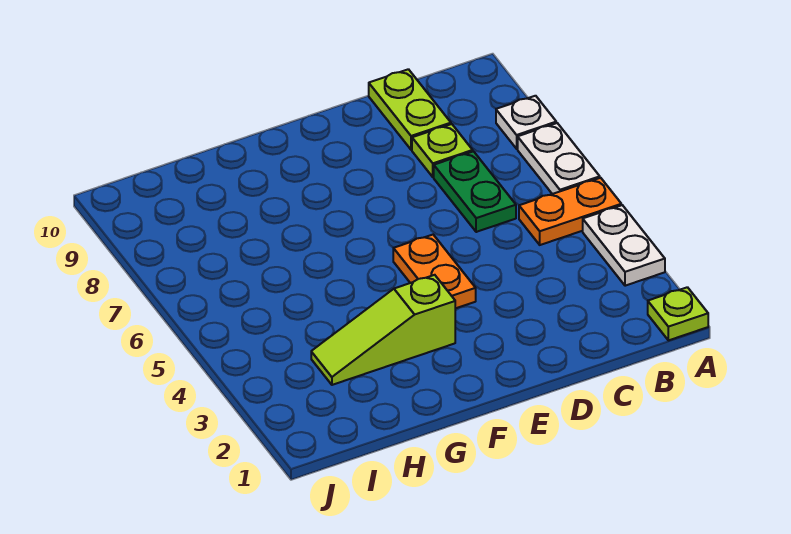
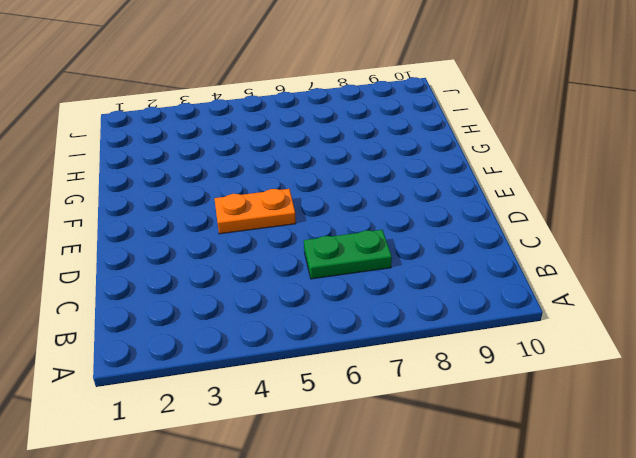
none -> lime 1x1 plate [648,287,708,340]
none -> white 1x2 plate [583,205,665,286]

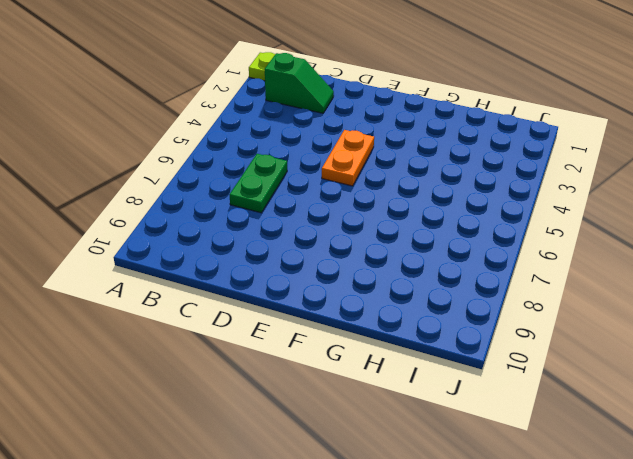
green 1x2 slope [265,53,334,113] -> none
none -> white 1x2 plate [583,205,665,286]
none -> orange 1x2 plate [519,178,621,245]

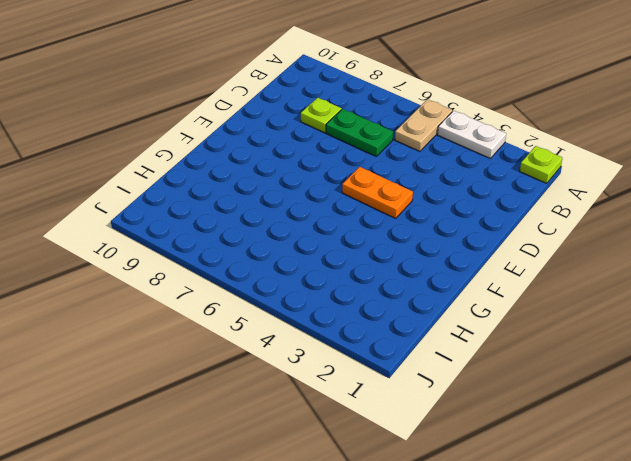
tan 1x2 plate [395,99,452,151] -> orange 1x2 plate [519,178,621,245]
none -> white 1x2 plate [518,123,600,194]
none -> white 1x1 plate [496,96,556,149]

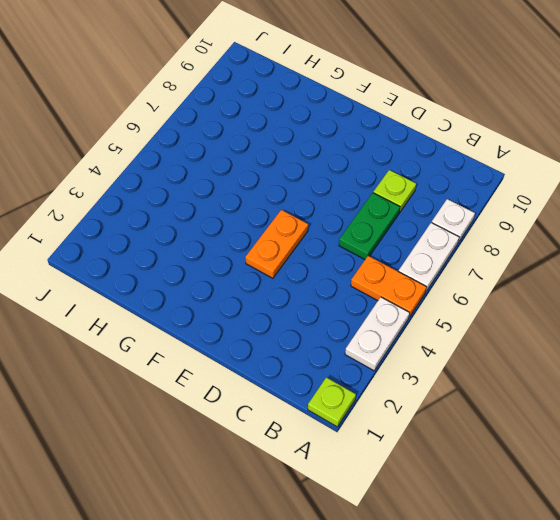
none -> lime 1x2 plate [369,69,451,150]
none -> lime 1x3 slope [311,275,455,385]

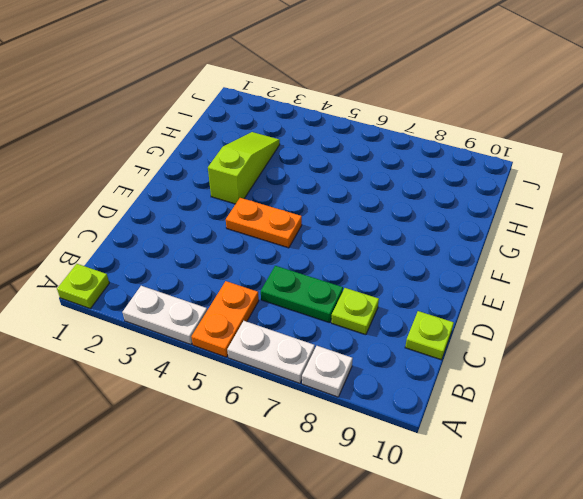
lime 1x1 plate [405,311,454,360] -> lime 1x2 plate [369,69,451,150]

